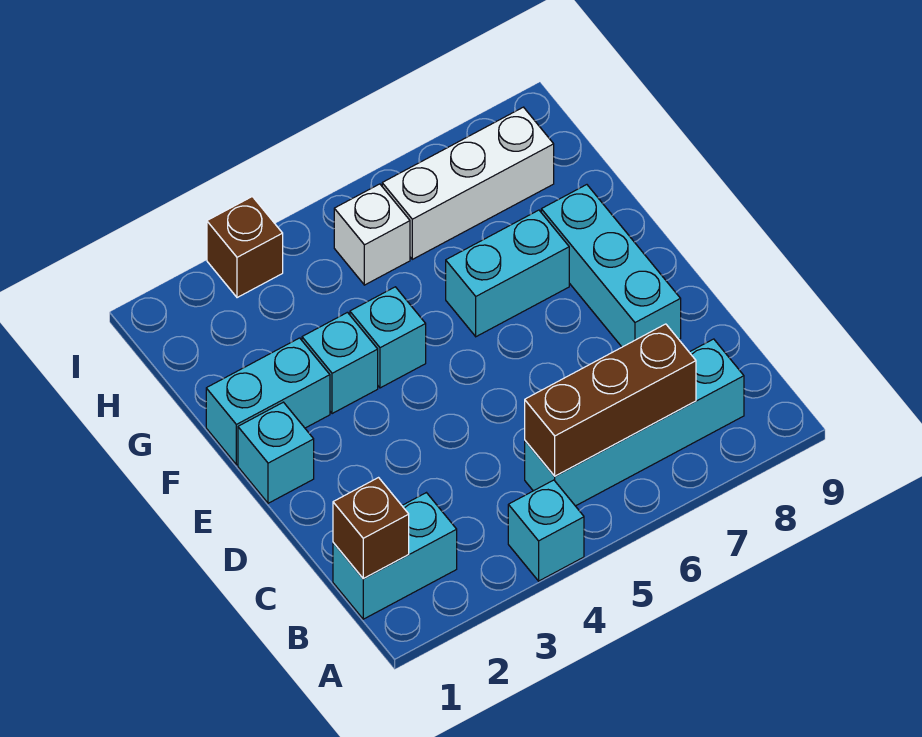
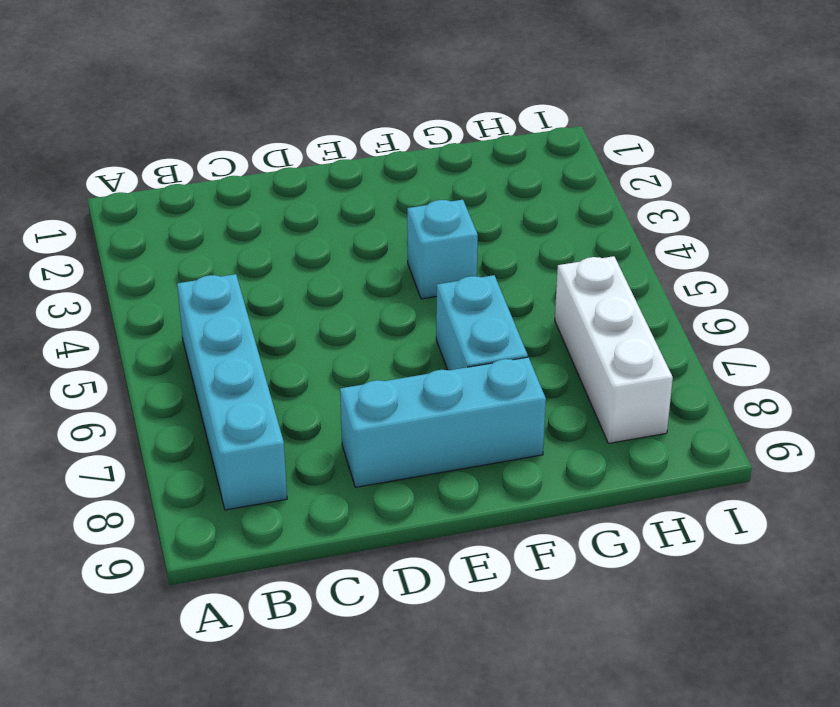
none -> cyan 1x1 brick [508,480,584,581]
none -> cyan 1x2 brick [333,493,457,619]
none -> cyan 1x1 brick [238,402,314,503]

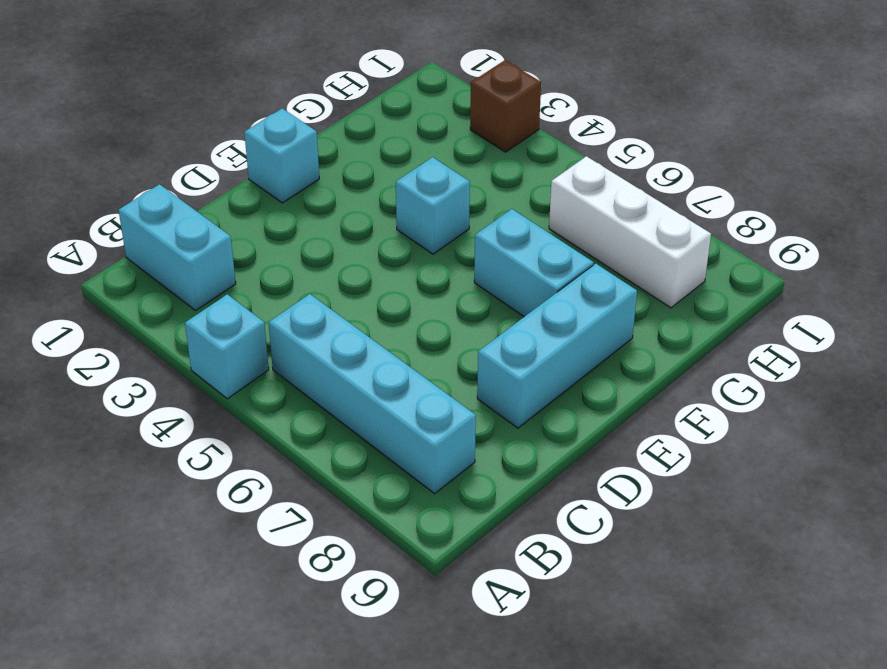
none -> cyan 1x2 brick [206,338,330,465]
none -> cyan 1x1 brick [302,312,378,414]
none -> white 1x1 brick [334,184,410,285]

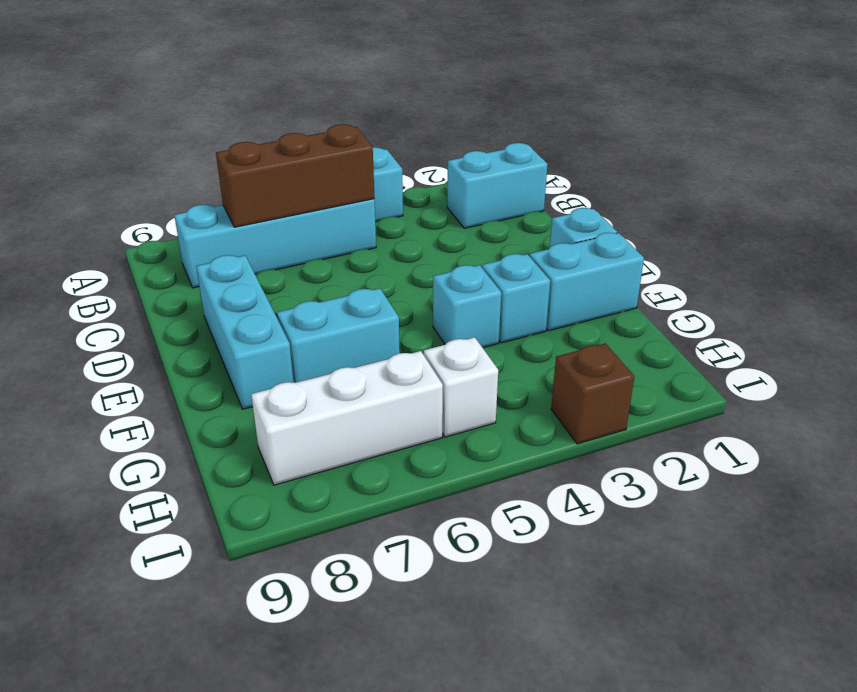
none -> brown 1x1 brick [333,478,409,578]

